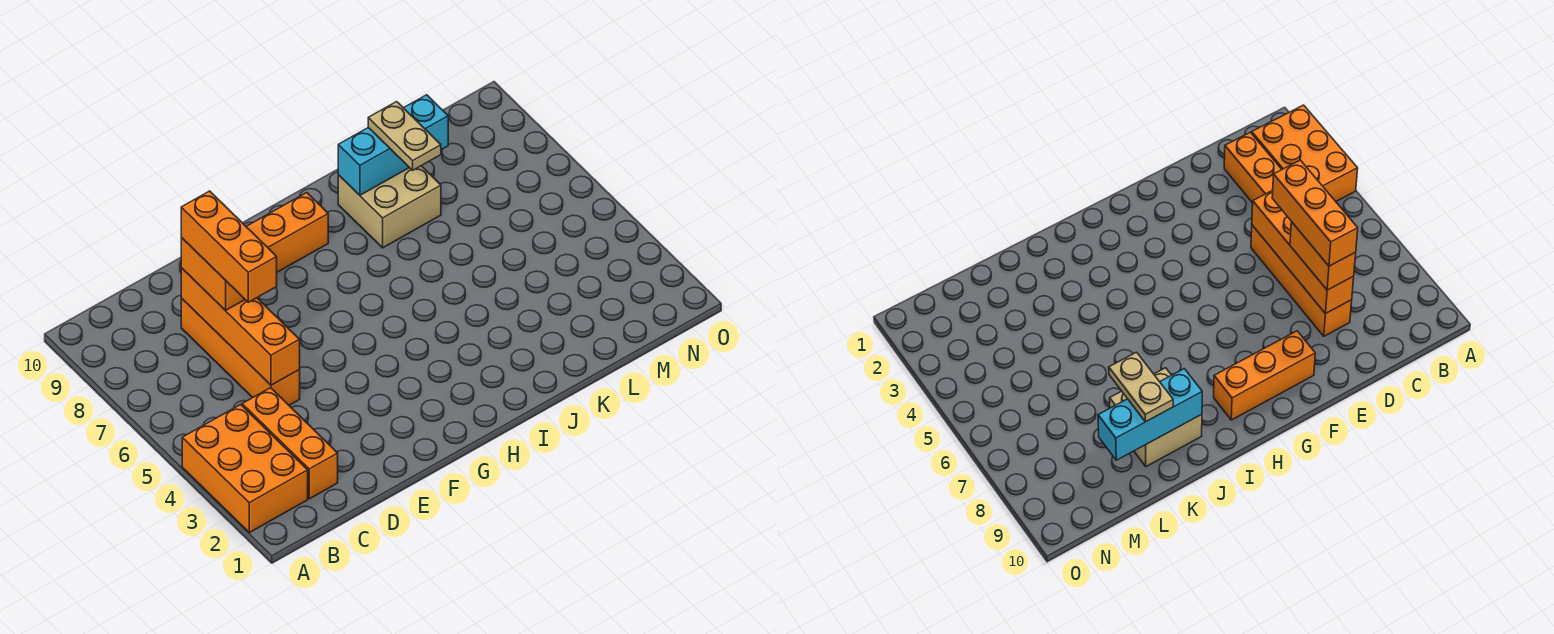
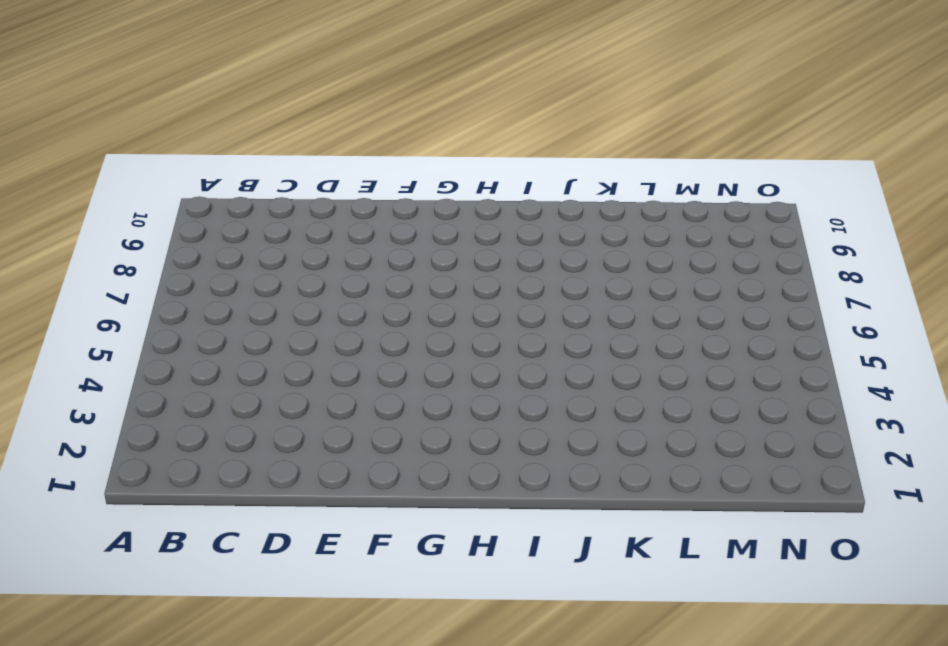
none -> orange 2x3 brick [182,405,308,533]
none -> orange 1x3 brick [242,388,338,499]

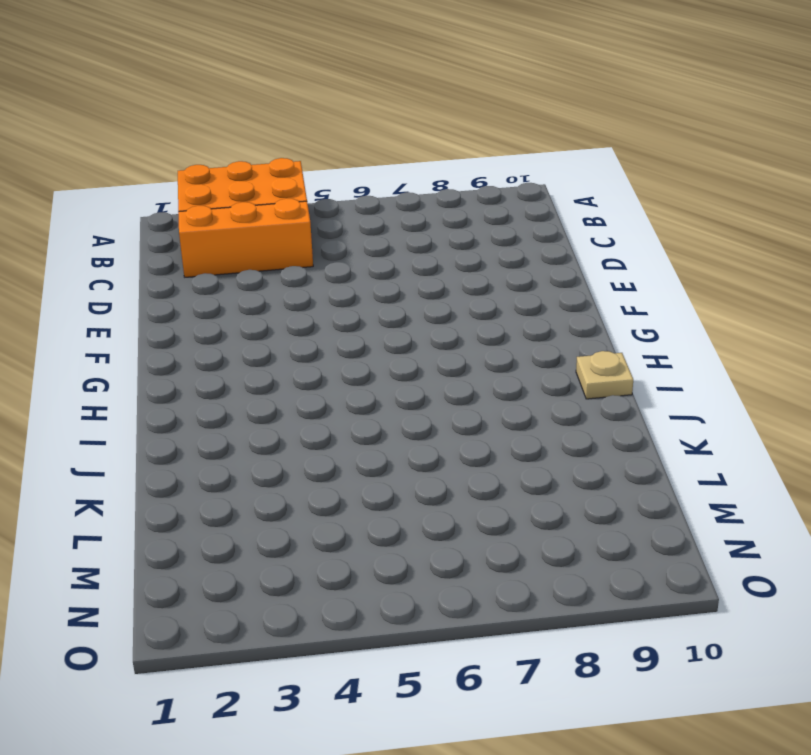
tan 1x1 plate [576,351,633,399] -> none
none -> orange 1x4 brick [181,298,300,405]
none -> orange 1x3 brick [246,193,328,272]

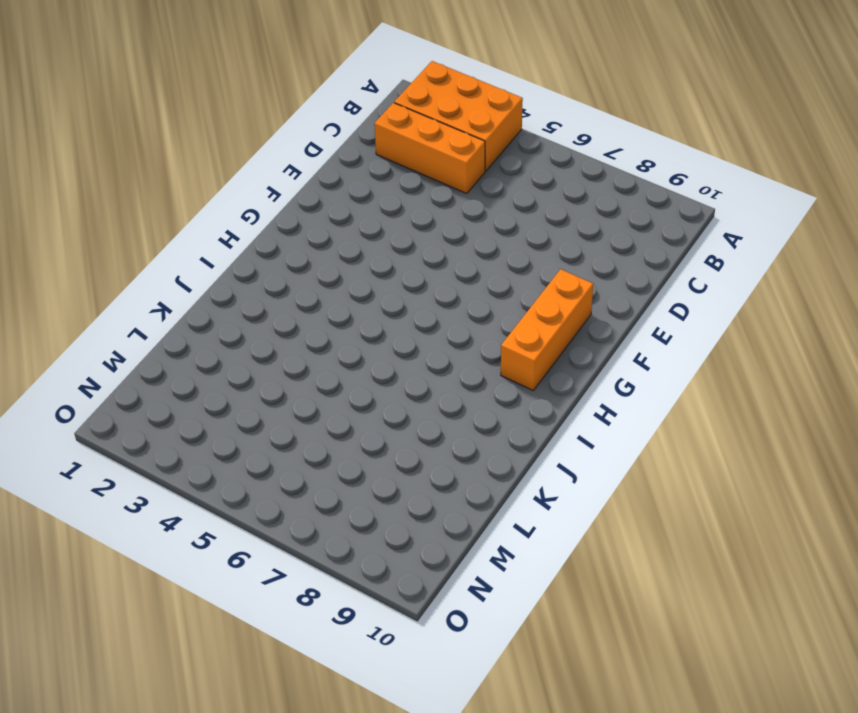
none -> orange 1x4 brick [181,298,300,405]
none -> tan 2x2 brick [338,166,441,248]

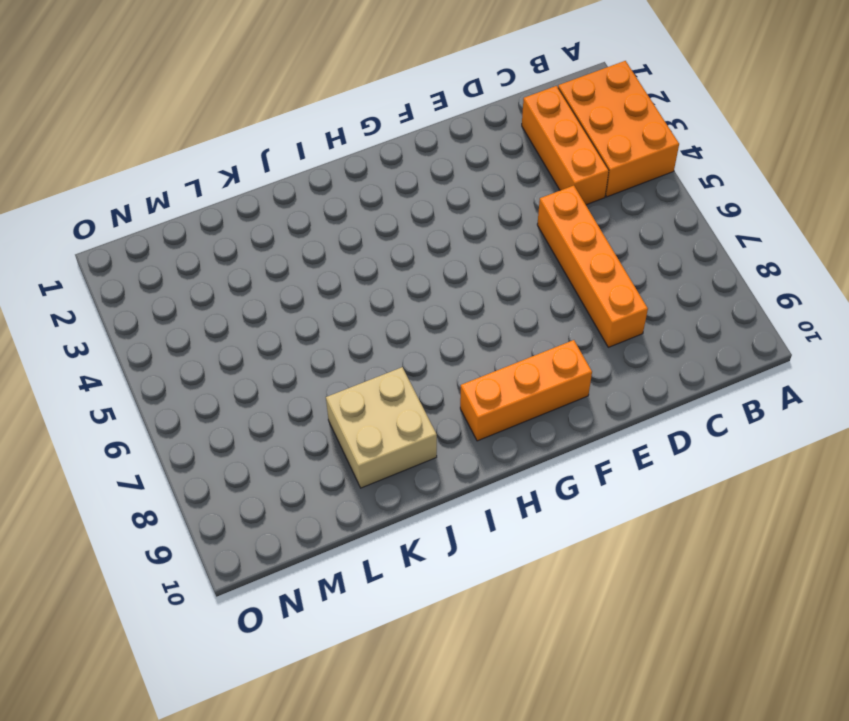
none -> orange 1x4 brick [181,268,300,385]
none -> cyan 1x3 brick [338,95,448,195]

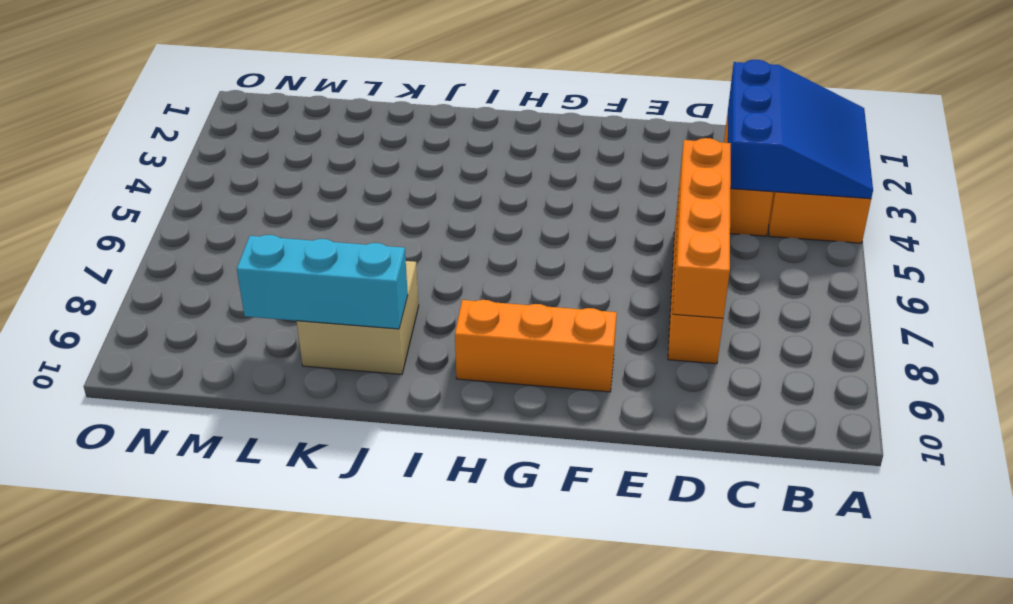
blue 3x3 slope [728,60,873,199] -> none
none -> orange 1x2 brick [181,238,245,311]
none -> tan 1x2 plate [368,102,441,170]

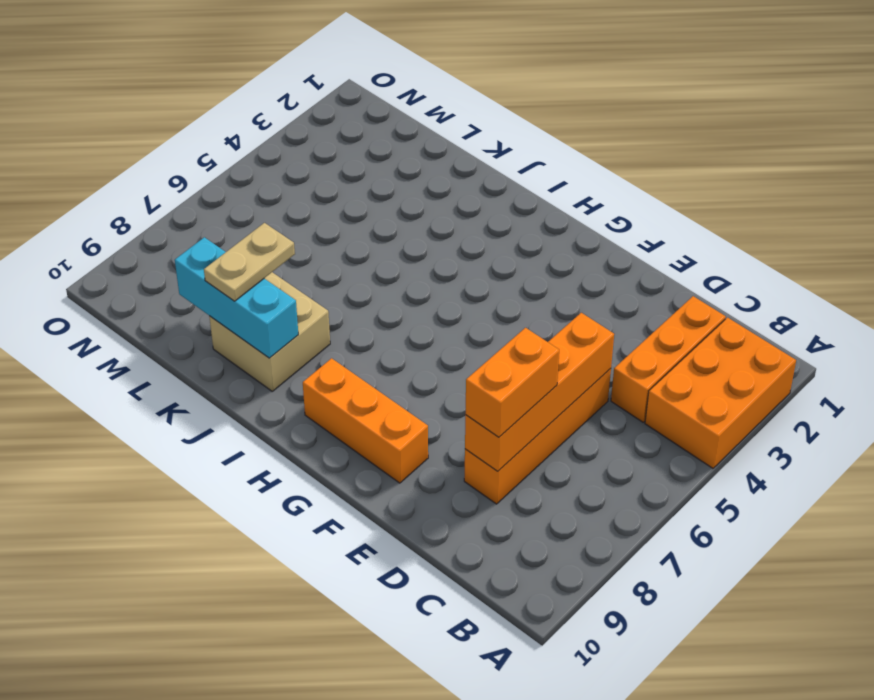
none -> orange 1x3 brick [181,191,277,302]

